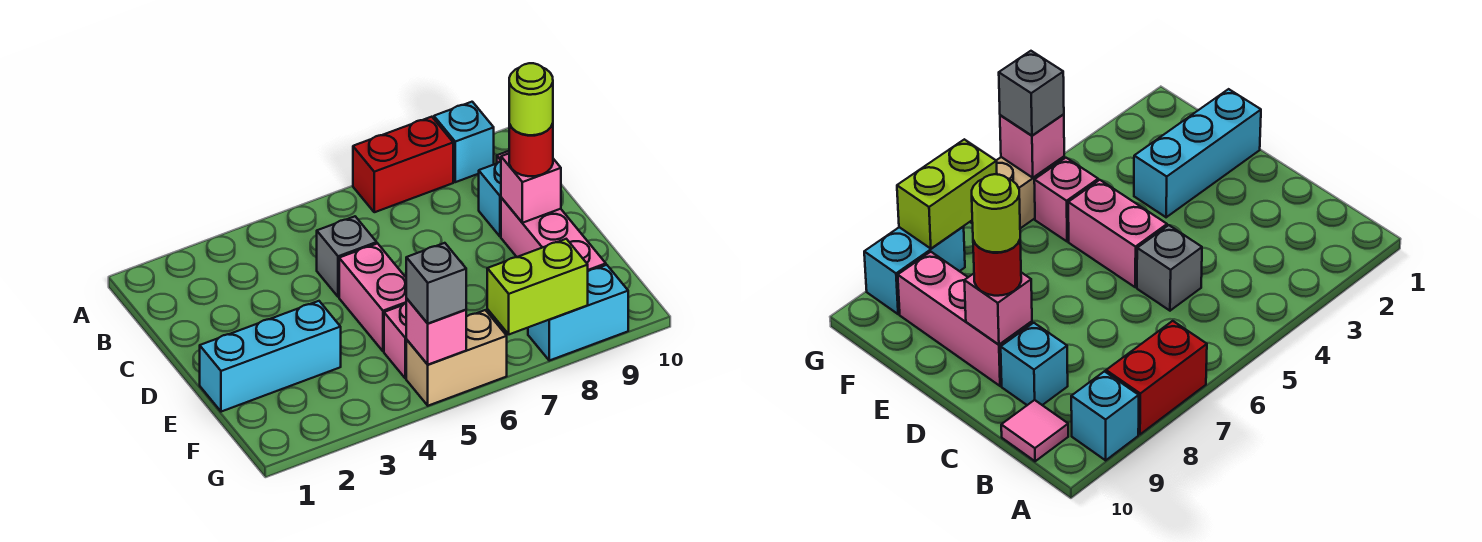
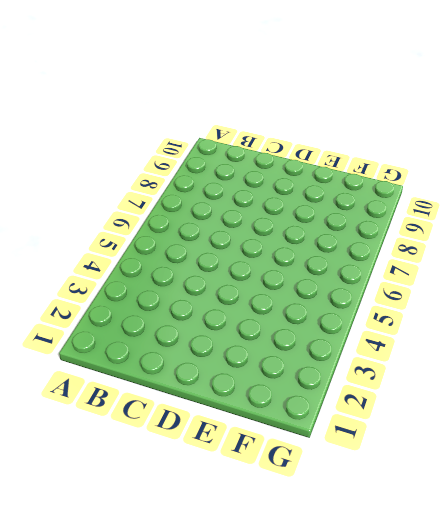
none -> red 1x2 brick [353,117,453,212]
none -> cyan 1x1 brick [434,102,494,182]
none -> pink 1x1 tile [1001,400,1068,461]

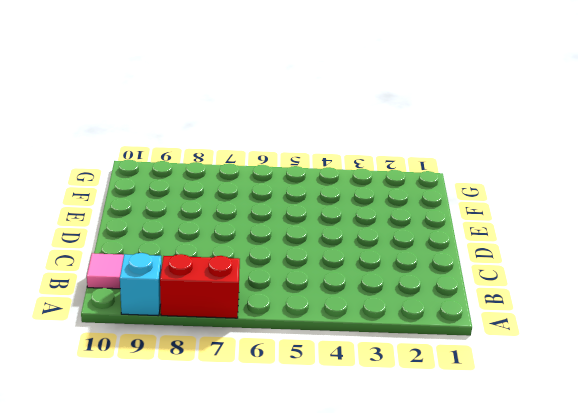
none -> grey 1x1 brick [317,216,377,297]
none -> cyan 1x1 brick [479,161,501,237]
none -> pink 1x2 brick [339,243,407,351]

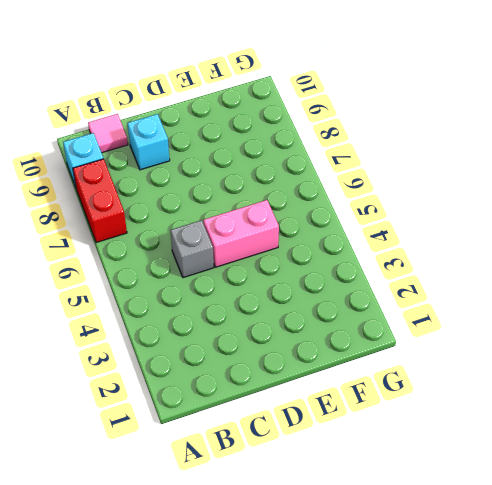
none -> pink 1x3 brick [501,198,606,271]
none -> cyan 1x3 brick [200,301,341,412]
none -> pink 1x1 brick [384,303,407,379]

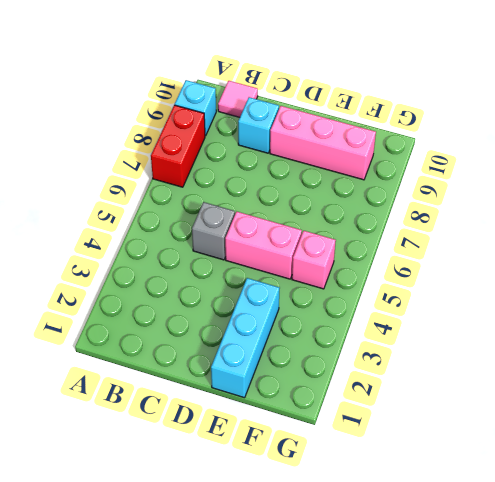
none -> tan 1x2 brick [406,310,507,406]
none -> cyan 1x2 brick [528,265,628,361]
none -> pink 1x1 brick [501,154,561,223]

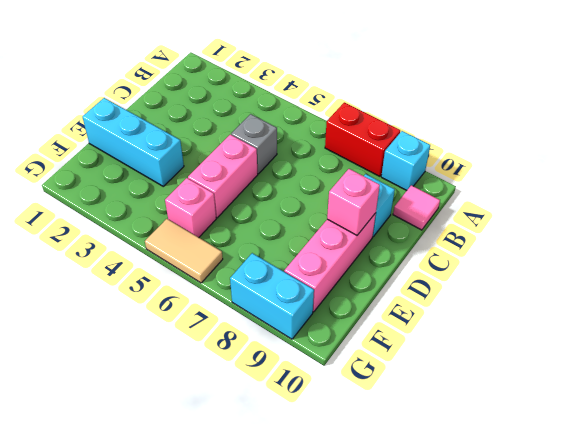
tan 1x2 tile [145,219,223,283] -> tan 1x2 brick [406,310,507,406]
none -> pink 1x1 brick [406,299,466,365]
none -> lime 1x2 brick [487,239,588,334]
none -> red 1x1 round brick [509,123,553,176]

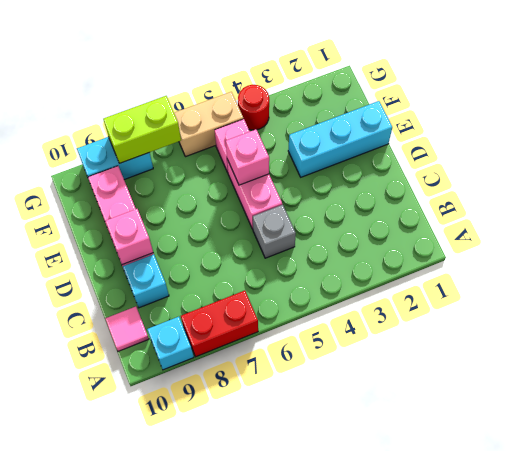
pink 1x1 brick [226,129,269,185] -> pink 1x1 brick moved to [406,299,466,365]
red 1x1 round brick [238,85,269,130] -> red 1x1 round brick moved to [509,123,553,176]
none -> grey 1x1 brick [406,243,466,323]
none -> lime 1x1 round brick [509,63,553,135]

